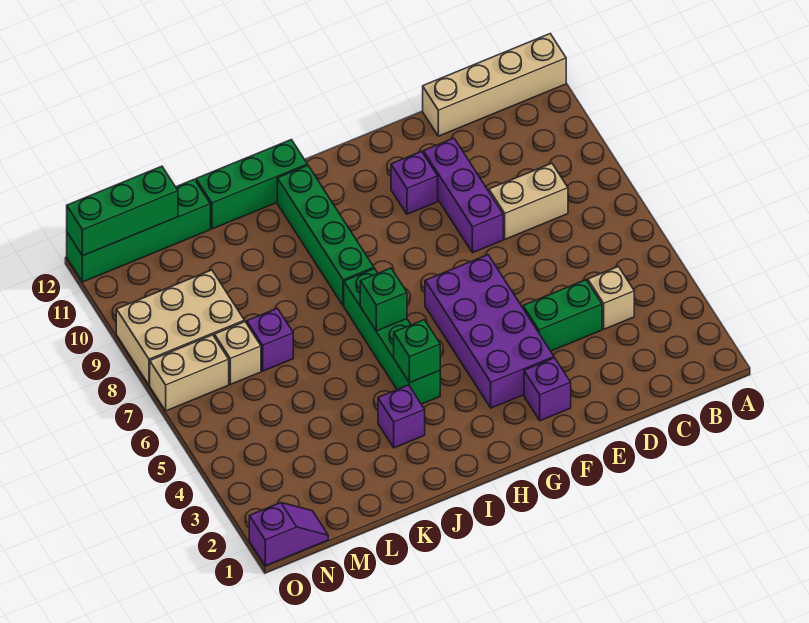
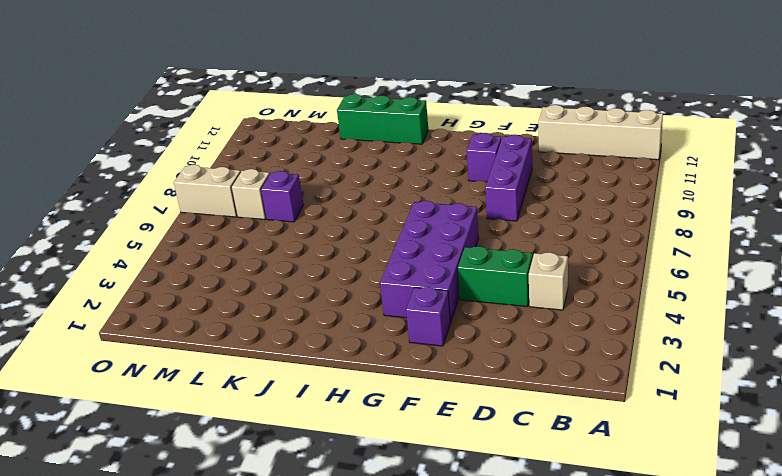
none -> tan 1x2 brick [489,163,568,239]
none -> green 1x4 brick [344,269,440,404]
none -> green 1x4 brick [277,165,374,306]

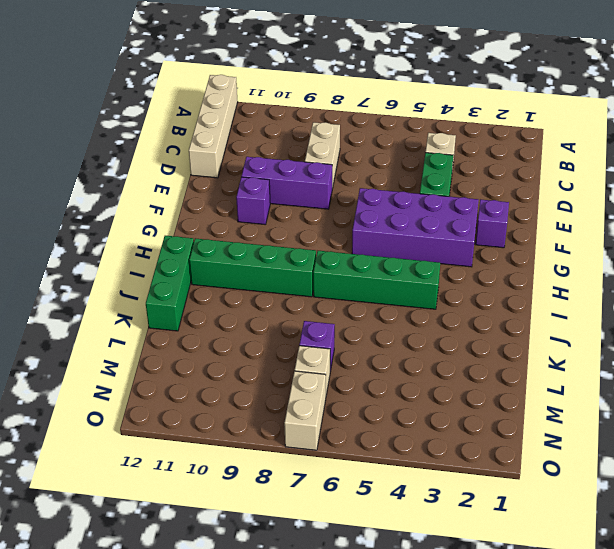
none -> purple 1x1 brick [378,385,425,448]
none -> green 1x4 brick [67,179,210,282]
none -> tan 2x3 brick [116,270,244,385]

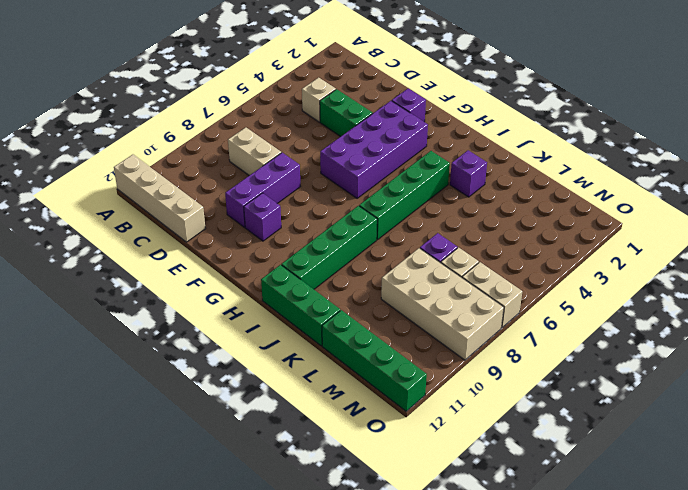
tan 2x4 brick [381,248,504,360] -> tan 2x3 brick [116,270,244,385]
none -> purple 1x2 slope [249,503,328,566]
none -> green 1x1 brick [394,320,440,383]
none -> green 1x1 brick [360,268,407,331]

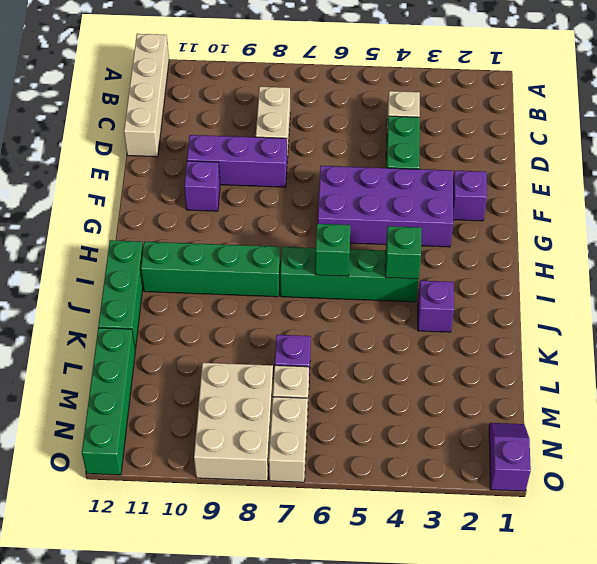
none -> green 1x3 brick [67,166,178,256]

